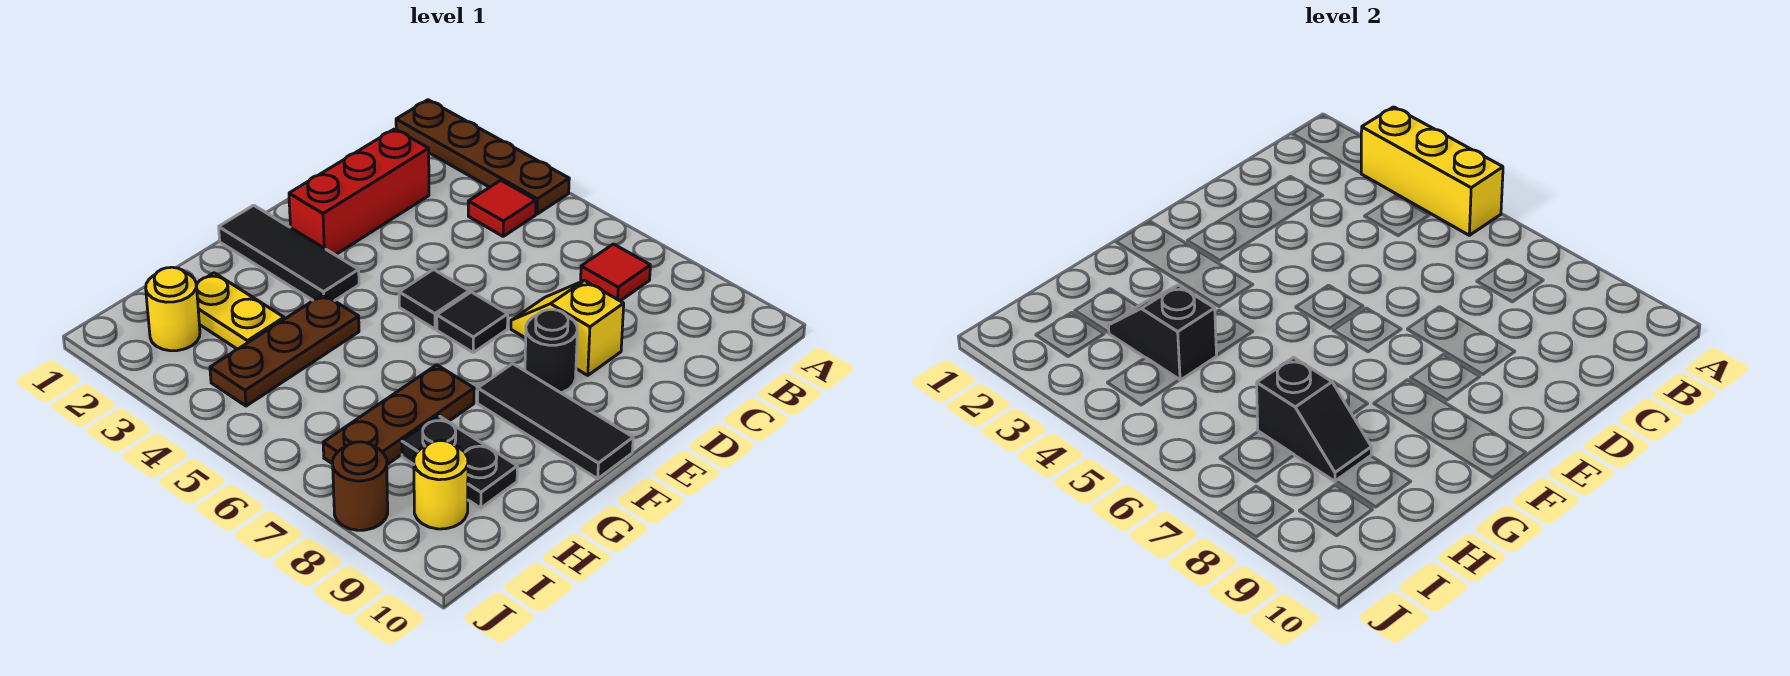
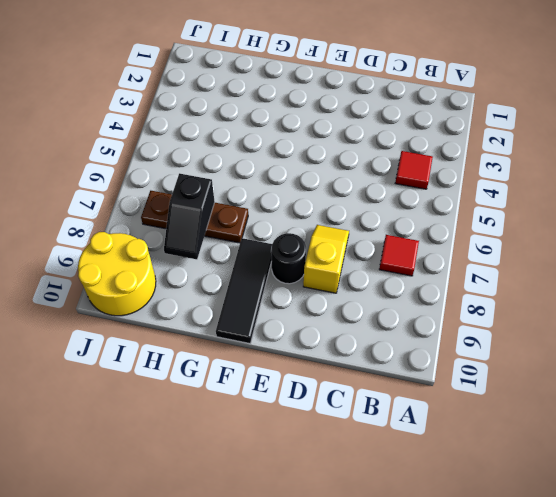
yellow 2x2 round brick [78,232,156,316] -> yellow 1x1 round brick [414,441,468,529]
none -> brown 1x4 plate [396,100,569,214]
none -> red 1x3 brick [289,129,429,255]
none -> black 1x1 tile [399,269,469,329]

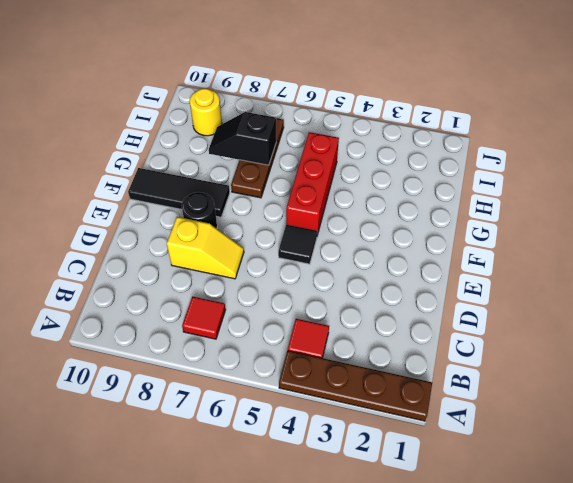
red 1x3 brick [286,132,339,235] -> red 1x3 brick moved to [289,129,429,255]
none -> black 1x1 tile [437,292,508,352]
none -> black 1x3 tile [219,205,359,301]
none -> brown 1x3 plate [210,294,359,406]

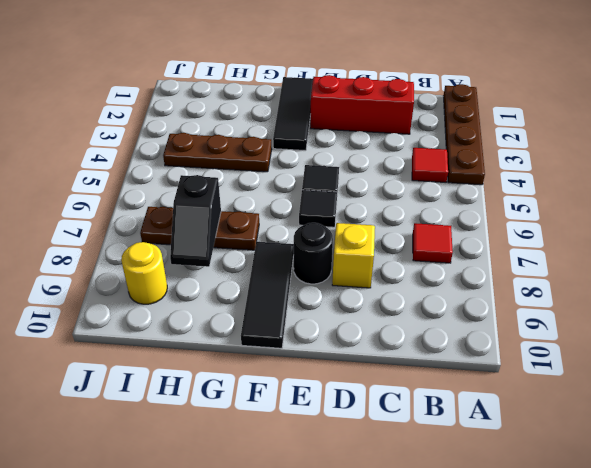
none -> yellow 1x2 plate [196,273,284,349]
none -> black 1x2 plate [402,416,517,508]
none -> yellow 1x1 round brick [146,267,200,351]

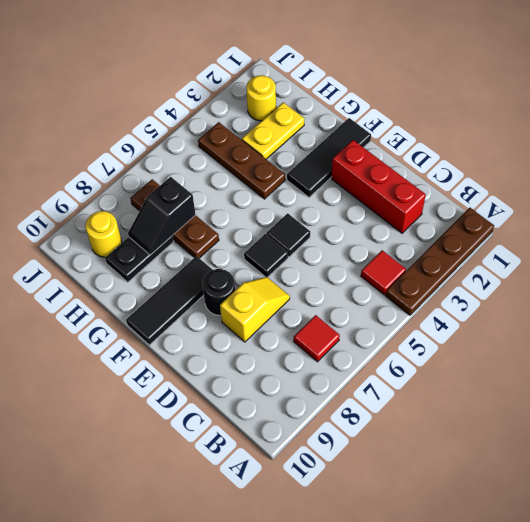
none -> brown 1x1 round brick [333,442,388,530]
none -> yellow 1x3 brick [1361,107,1503,235]
none -> black 1x2 slope [1108,285,1217,380]

